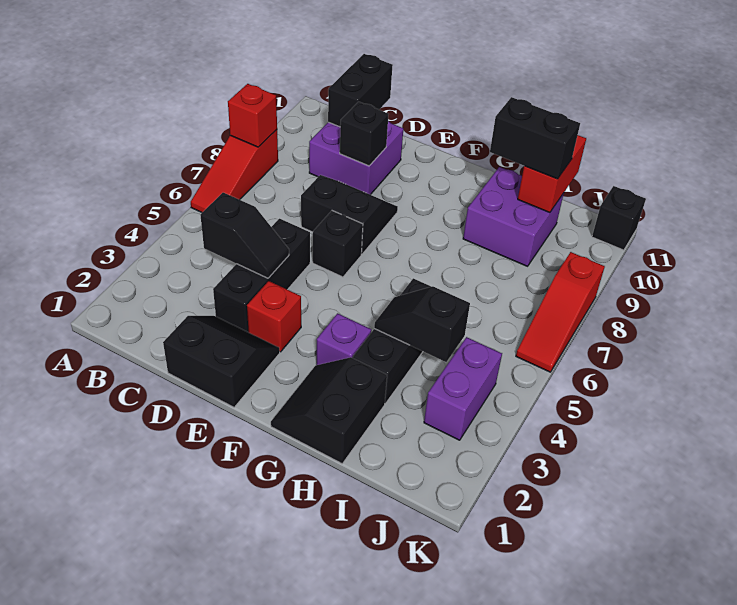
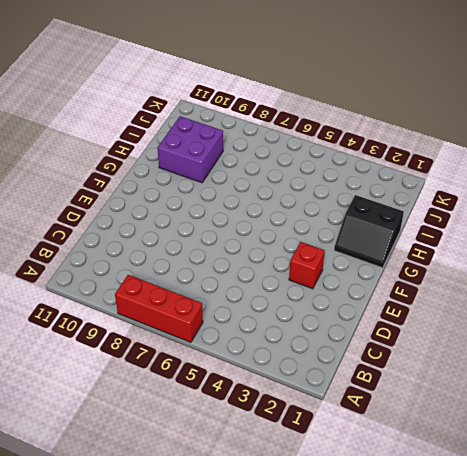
red 1x3 brick [115,275,203,342] -> red 1x3 slope [191,130,278,212]
none -> purple 2x2 brick [309,121,403,195]
none -> black 2x2 slope [163,316,280,407]
none -> black 1x3 brick [213,219,310,332]

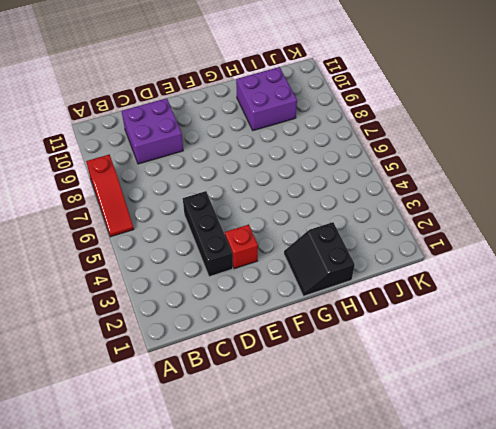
none -> black 2x2 slope [163,316,280,407]
none -> black 2x2 slope [301,175,398,254]
none -> black 1x1 brick [313,211,363,277]

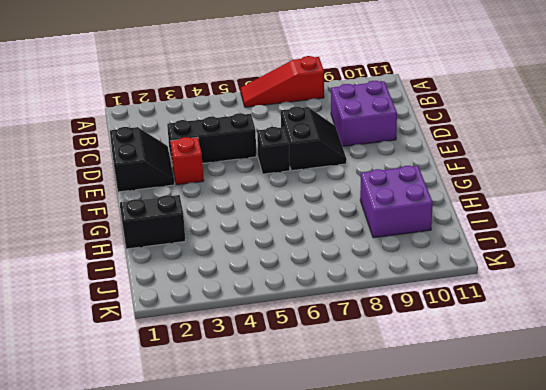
none -> purple 1x1 brick [316,313,371,365]
none -> black 1x3 brick [353,278,431,404]
none -> purple 1x2 brick [424,337,502,440]

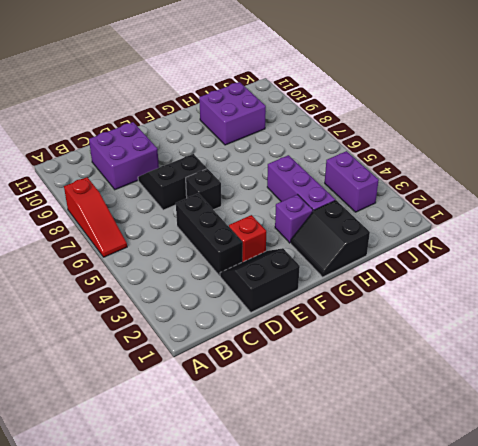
purple 1x3 brick [267,155,335,211] -> black 1x3 brick [353,278,431,404]
none -> red 1x3 slope [516,252,605,372]
none -> black 1x1 brick [592,186,646,250]
none -> red 1x1 brick [228,84,277,147]

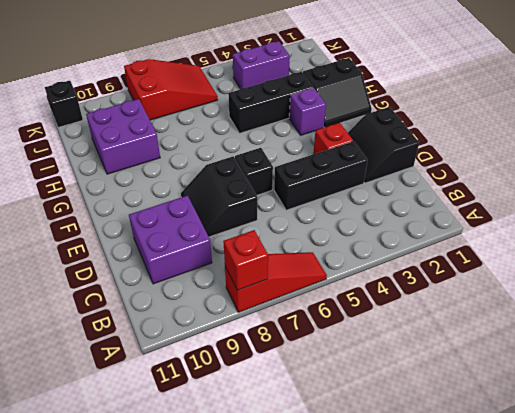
red 2x3 slope [124,59,218,120] -> red 1x3 slope [516,252,605,372]
none -> black 1x2 slope [200,193,289,278]
none -> black 1x2 brick [328,54,393,127]
none -> black 1x1 brick [340,102,389,166]

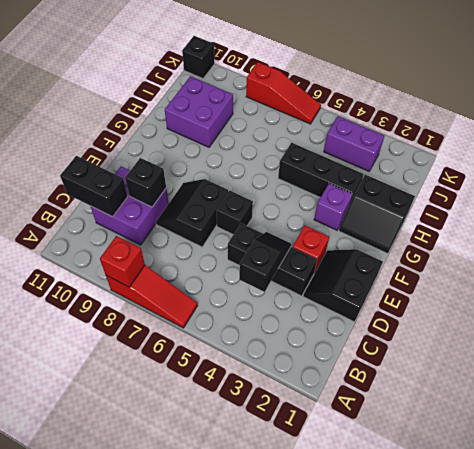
none -> black 1x2 slope [374,287,470,362]
none -> red 1x2 brick [518,135,586,213]
none -> black 1x2 brick [490,97,580,179]

